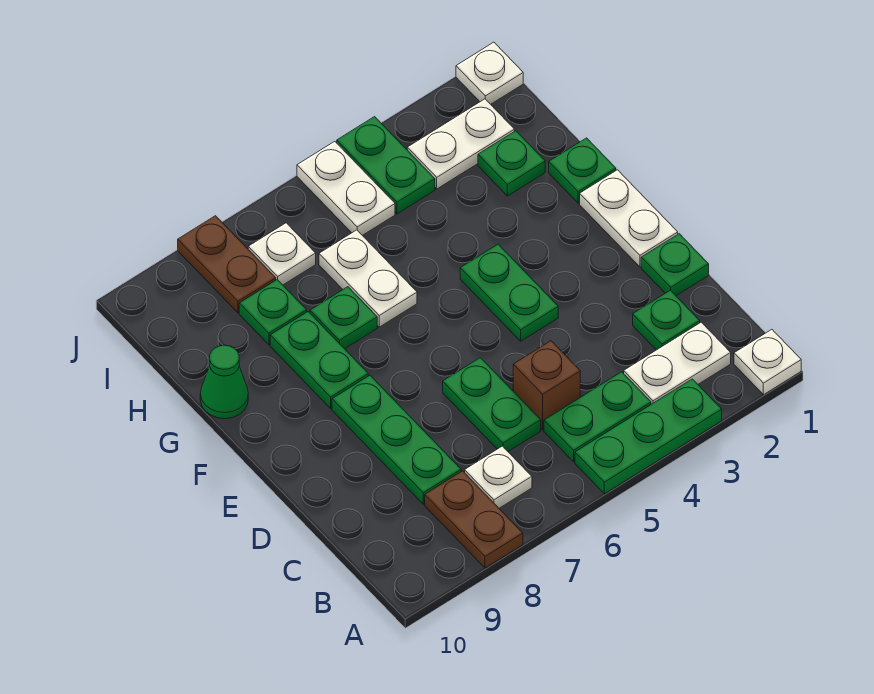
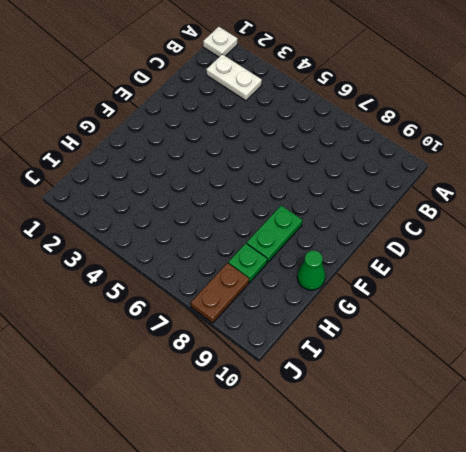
none -> green 1x3 plate [575,379,722,494]
none -> brown 1x2 plate [425,471,523,568]
none -> green 1x2 plate [544,372,651,462]

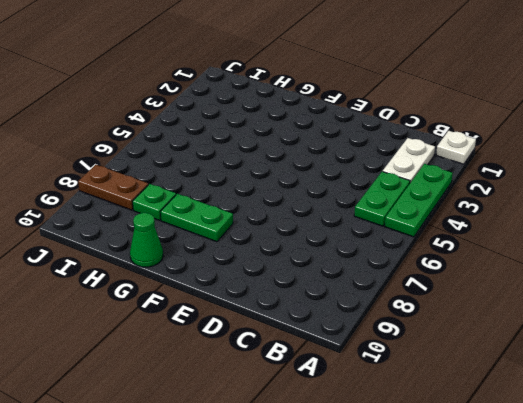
none -> brown 1x2 plate [425,471,523,568]
none -> white 1x1 plate [465,446,532,508]
none -> green 1x1 plate [633,290,700,350]

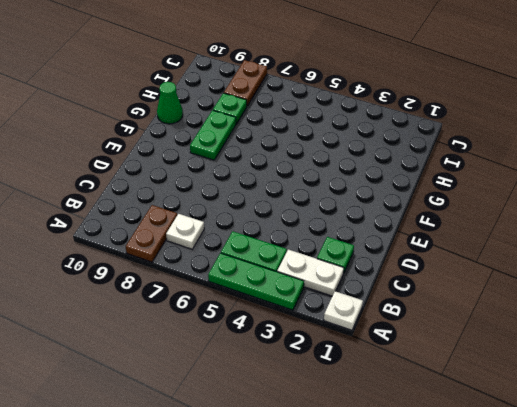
none -> brown 1x1 brick [513,341,580,430]
none -> green 1x2 plate [443,358,541,451]
none -> green 1x3 plate [332,375,461,504]

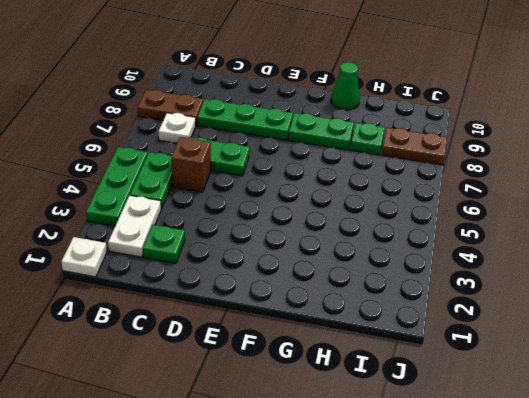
none -> green 1x1 plate [641,234,709,296]
none -> white 1x2 plate [580,170,678,267]
none -> green 1x2 plate [460,244,558,341]

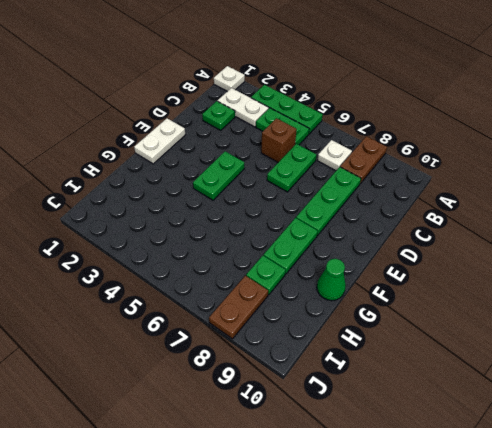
none -> green 1x1 plate [641,234,709,296]
none -> green 1x1 plate [549,138,616,203]
none -> white 1x2 plate [319,230,417,327]

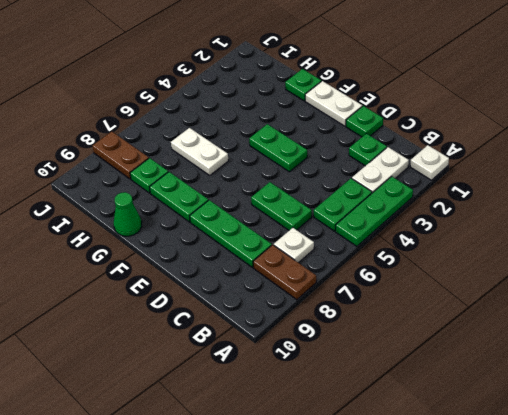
none -> brown 1x1 brick [513,341,580,430]
none -> green 1x1 plate [310,287,377,349]
none -> green 1x1 plate [478,131,545,196]

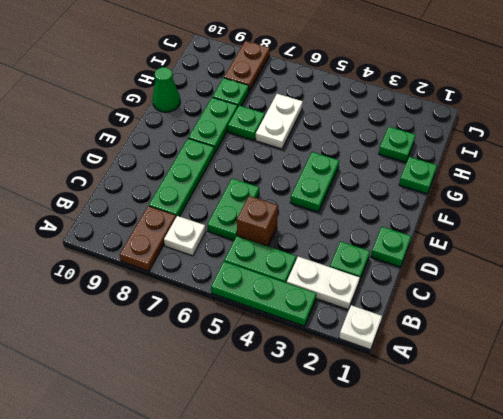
none -> white 1x2 plate [580,170,678,267]
none -> white 1x2 plate [407,99,514,189]
none -> green 1x2 plate [337,117,435,214]

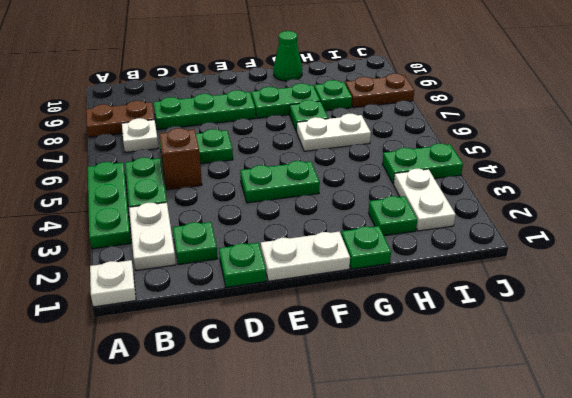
none -> white 1x2 plate [297,141,395,235]
none -> white 1x1 plate [248,223,316,285]
none -> white 1x1 plate [456,42,523,104]

